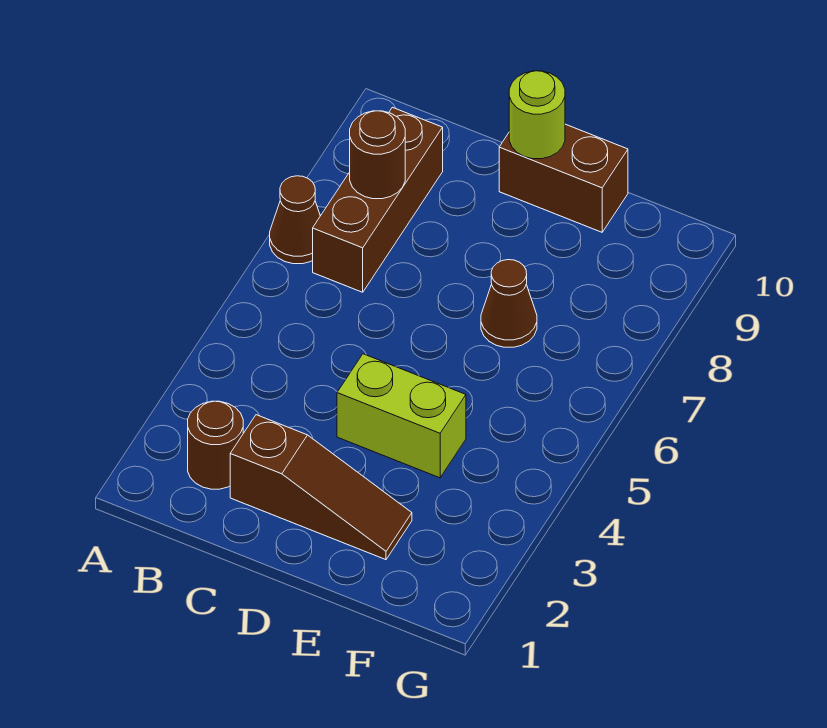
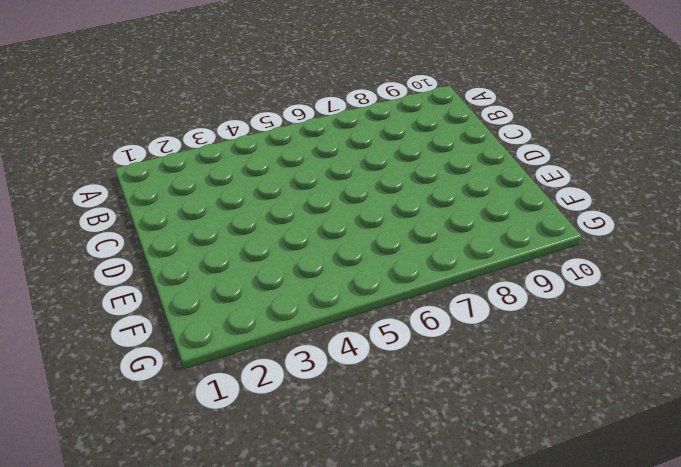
none -> brown 1x1 cone [270,176,320,264]
none -> brown 1x1 round brick [188,401,243,489]

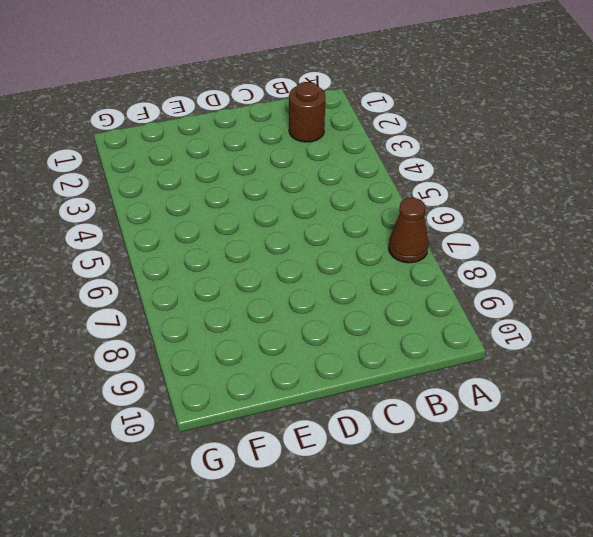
none -> brown 1x3 brick [313,107,443,292]
none -> brown 1x3 slope [230,415,412,560]

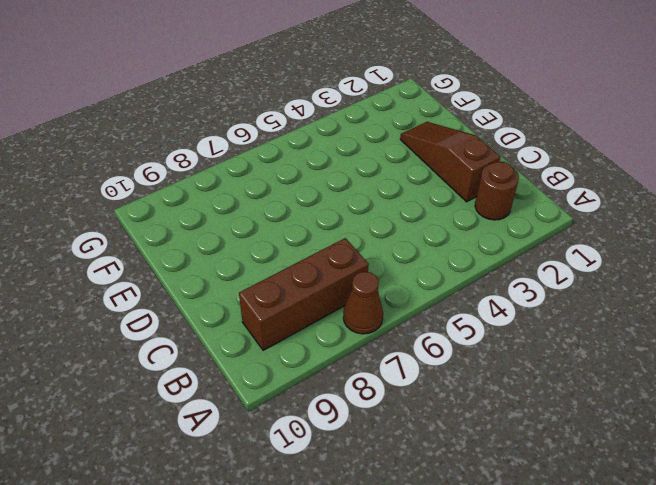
none -> lime 1x2 brick [337,354,466,478]
none -> brown 1x2 brick [499,124,628,232]

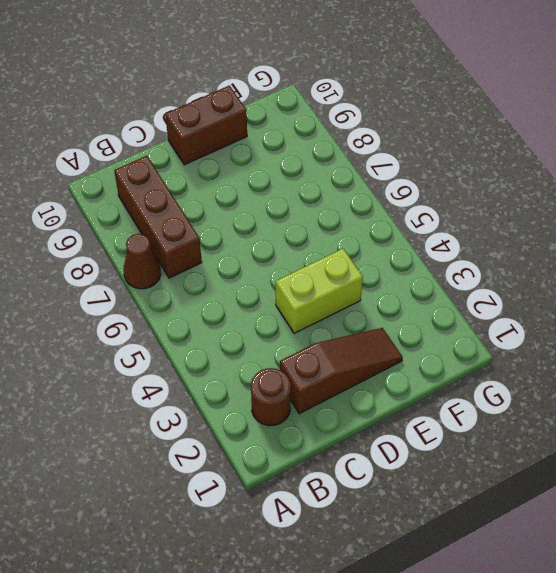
none -> brown 1x1 cone [481,260,537,347]
none -> brown 1x1 round brick [350,111,405,199]

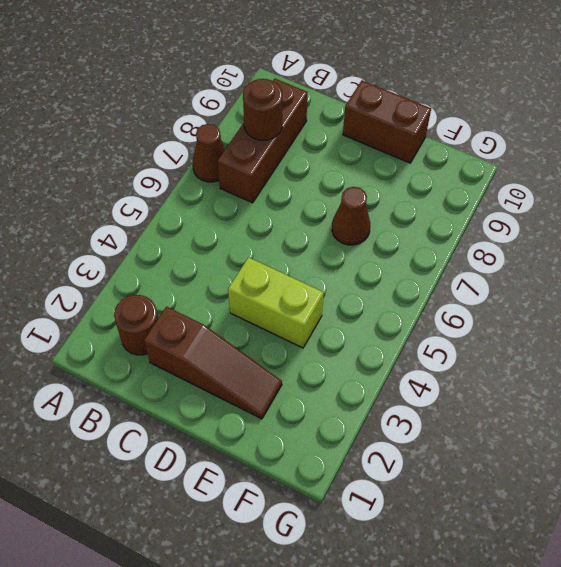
none -> lime 1x1 round brick [509,71,565,159]

